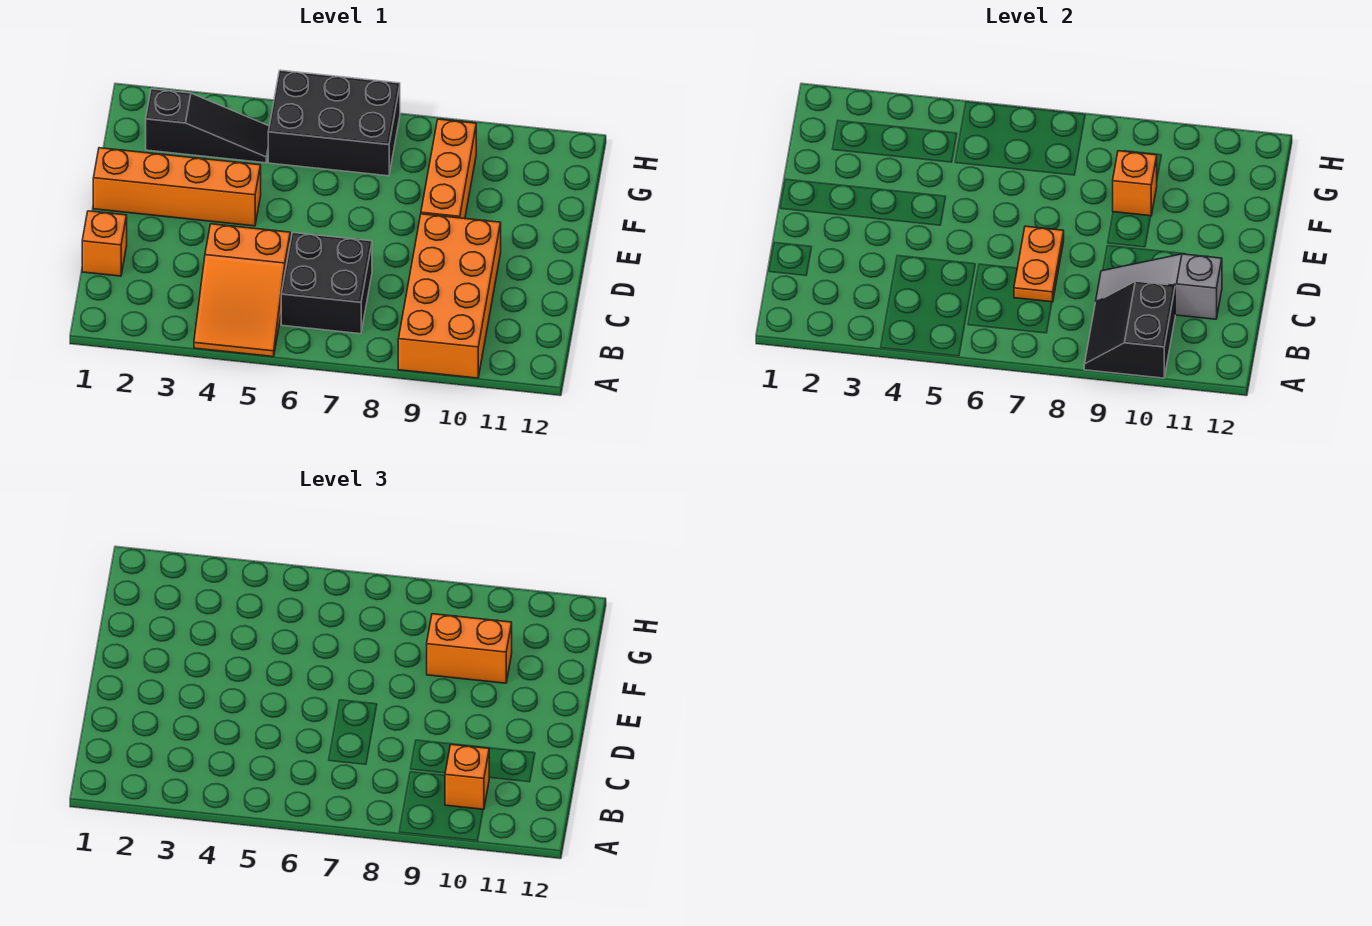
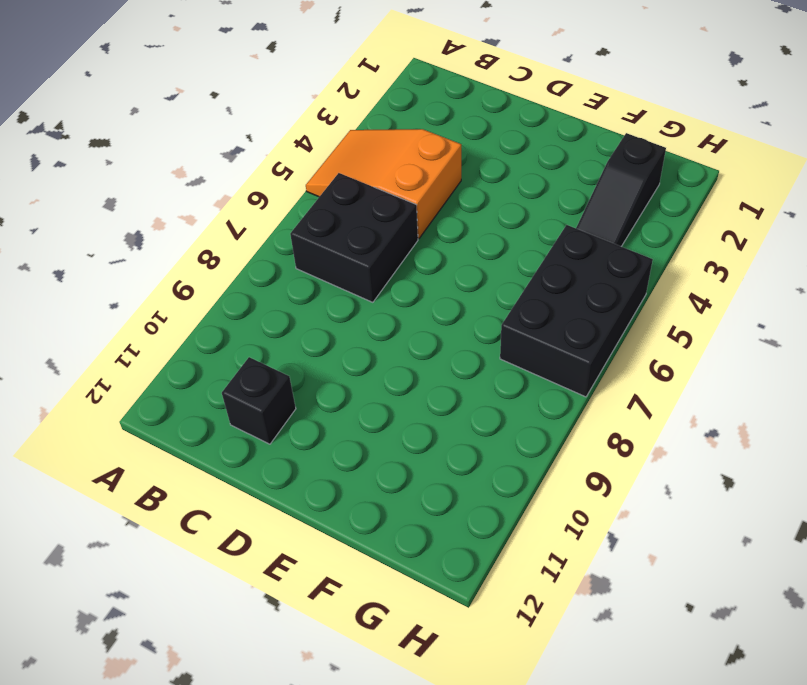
black 1x1 brick [222,357,296,444] -> none
none -> orange 2x4 brick [398,214,501,378]
none -> orange 1x1 brick [82,211,127,276]
none -> orange 1x4 brick [93,148,261,226]

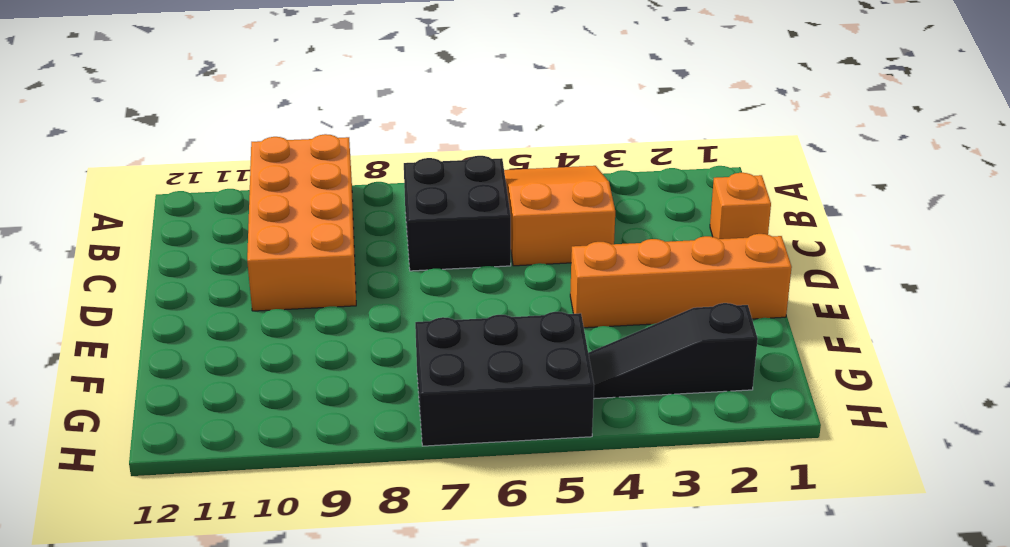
none -> orange 1x3 brick [421,119,476,219]
none -> black 2x2 slope [1084,281,1175,378]
none -> orange 1x2 plate [1014,226,1064,302]

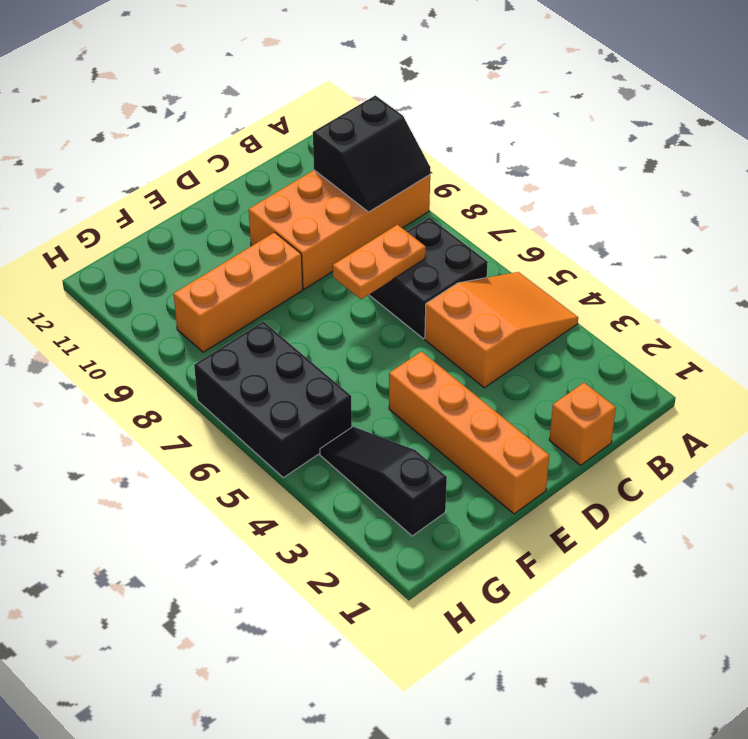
none -> grey 1x3 slope [1096,254,1222,319]
none -> orange 1x1 brick [1113,151,1157,216]
none -> orange 1x1 brick [445,744,490,810]

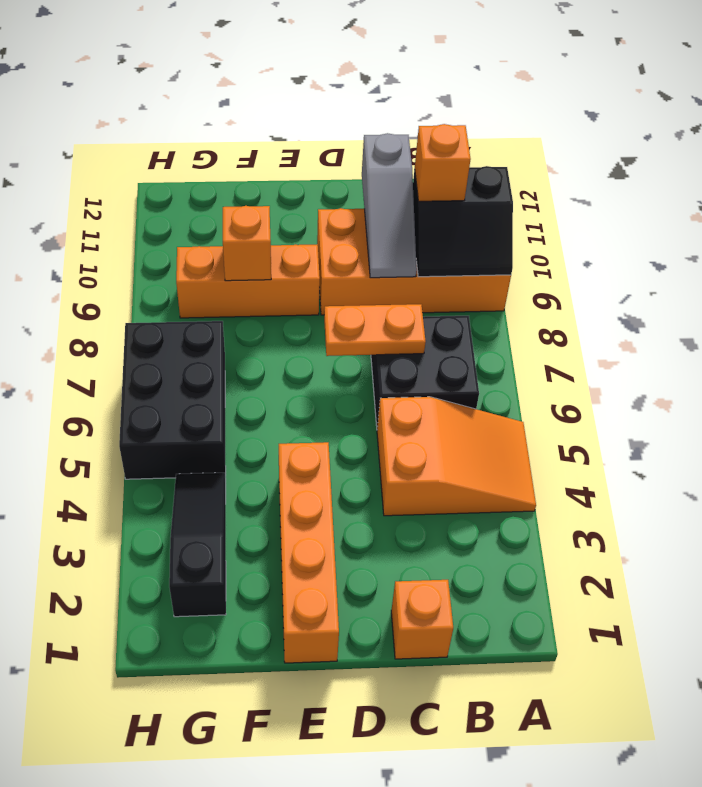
none -> orange 1x2 brick [427,614,512,683]

